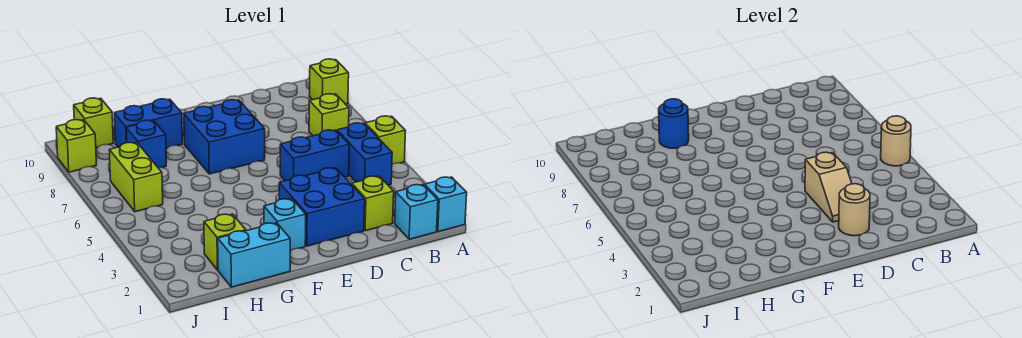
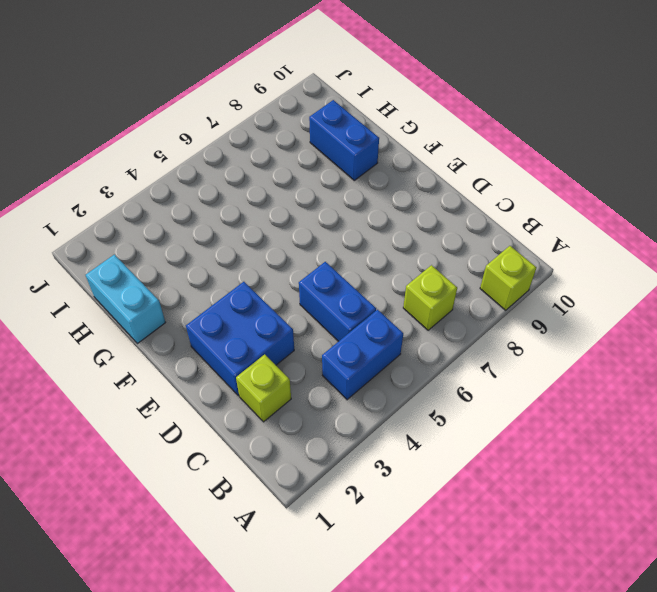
none -> cyan 1x1 brick [425,177,467,232]
none -> lime 1x1 brick [365,116,406,164]
none -> cyan 1x1 brick [395,185,438,239]

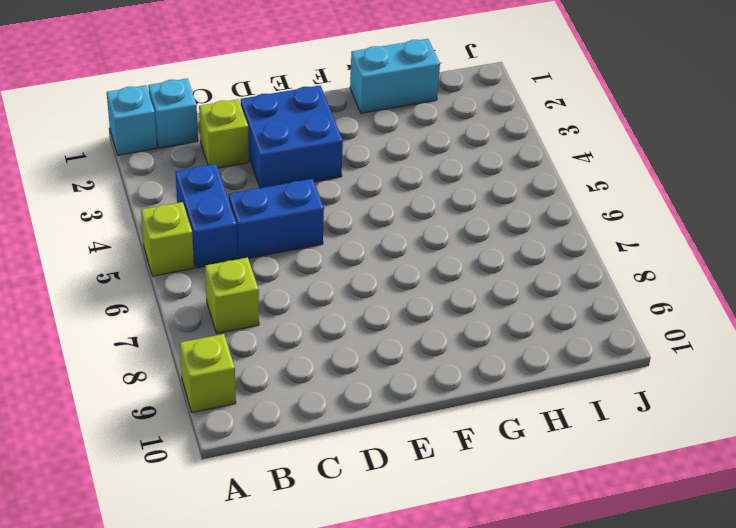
none -> blue 2x2 brick [184,100,265,174]
none -> cyan 1x1 brick [264,199,306,251]
none -> blue 1x2 brick [114,99,182,148]

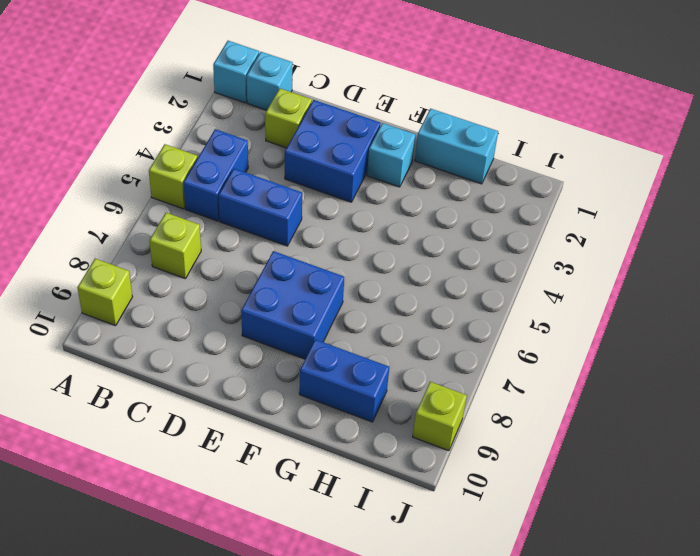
none -> lime 1x1 brick [204,214,246,270]
none -> blue 1x1 brick [126,120,166,168]
none -> lime 1x2 brick [109,142,163,212]

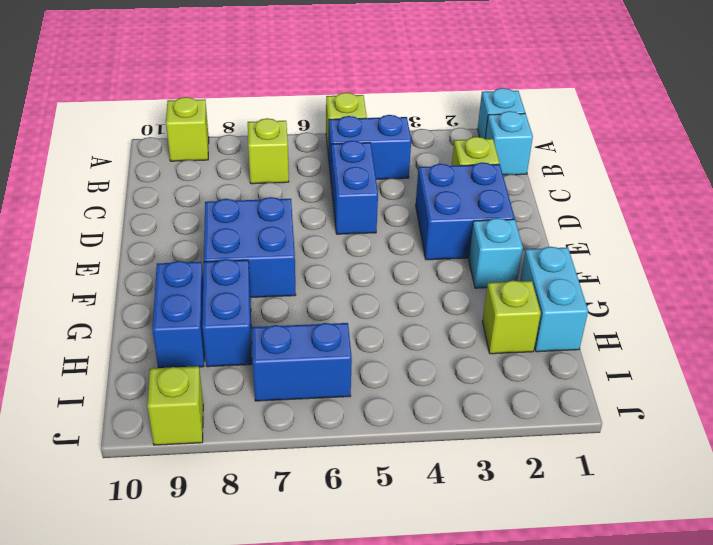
blue 1x2 brick [202,259,252,367] -> blue 1x1 brick [126,120,166,168]
blue 1x2 brick [252,323,352,401] -> lime 1x2 brick [109,142,163,212]
none -> lime 1x1 brick [74,98,113,148]
none -> tan 1x1 round brick [881,116,911,166]
none -> tan 1x1 round brick [839,184,870,236]

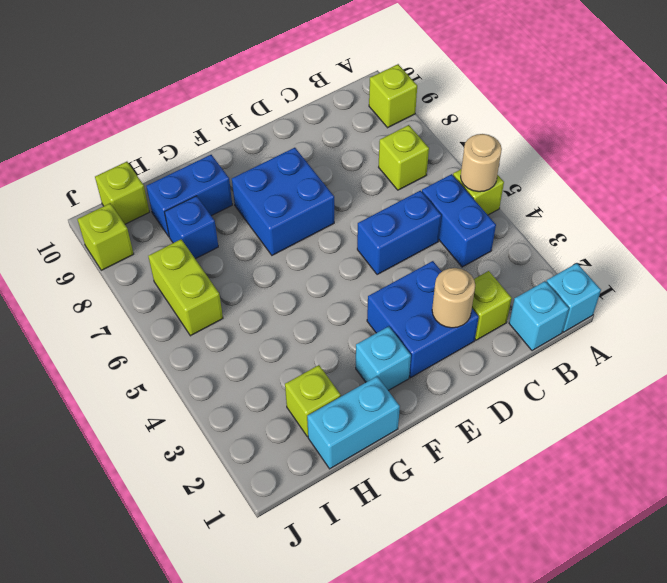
none -> tan 1x2 slope [805,152,852,222]
none -> blue 1x1 round brick [659,99,689,148]

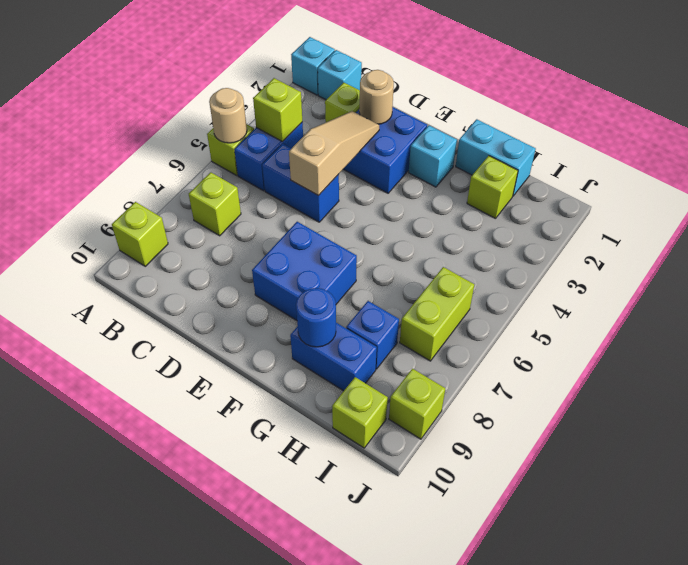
lime 1x1 brick [253,78,302,142] -> none
tan 1x3 slope [289,111,379,196] -> tan 1x2 slope [805,152,852,222]

